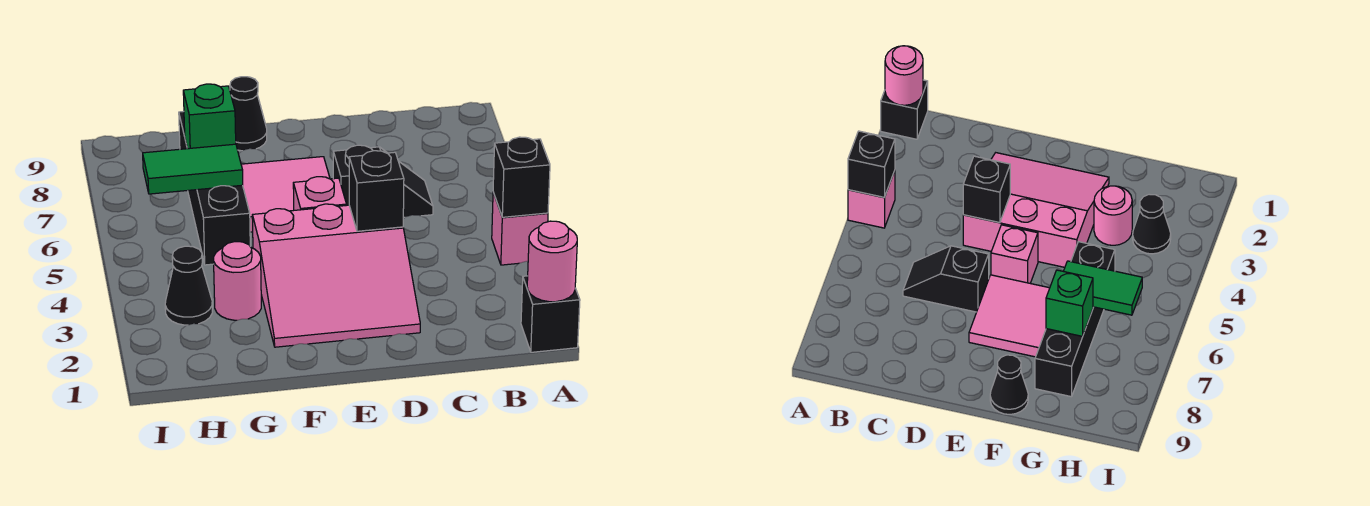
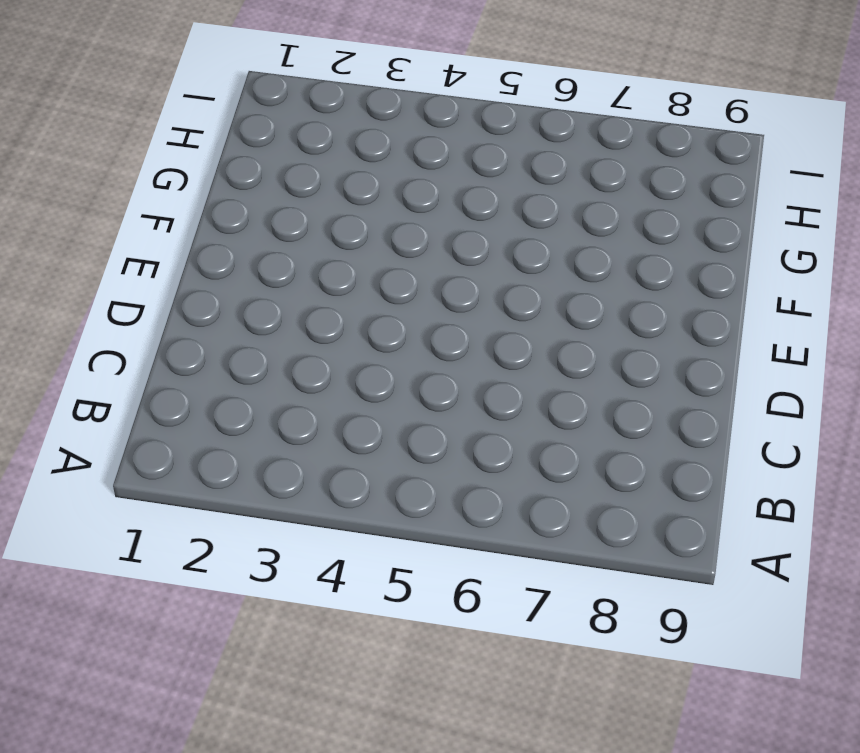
none -> black 1x1 brick [521,276,580,352]
none -> pink 1x1 brick [492,192,548,265]
none -> black 1x2 slope [333,145,433,218]

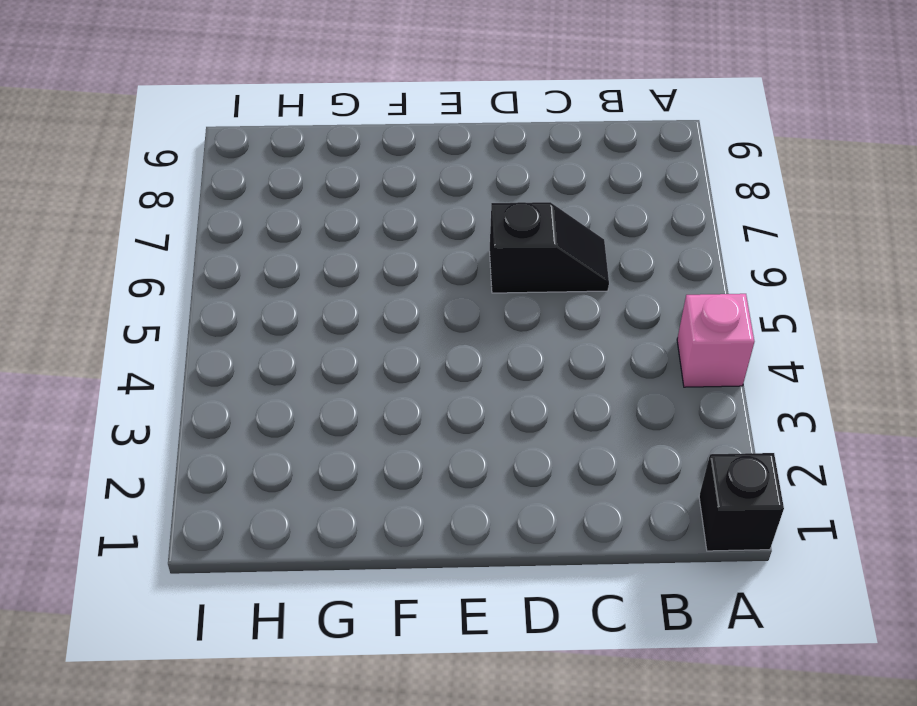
none -> pink 3x3 slope [252,204,420,347]
none -> pink 1x1 brick [293,177,347,210]
none -> pink 2x2 tile [241,157,330,232]

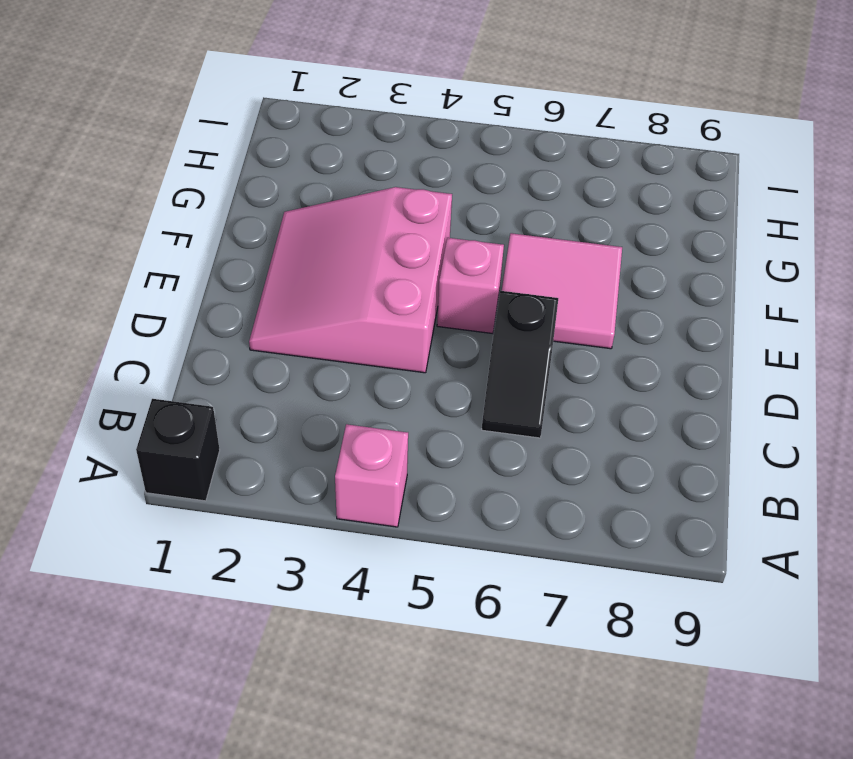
none -> black 1x1 cone [230,77,267,151]
none -> pink 1x1 round brick [214,242,261,320]
none -> black 1x4 brick [179,112,250,265]

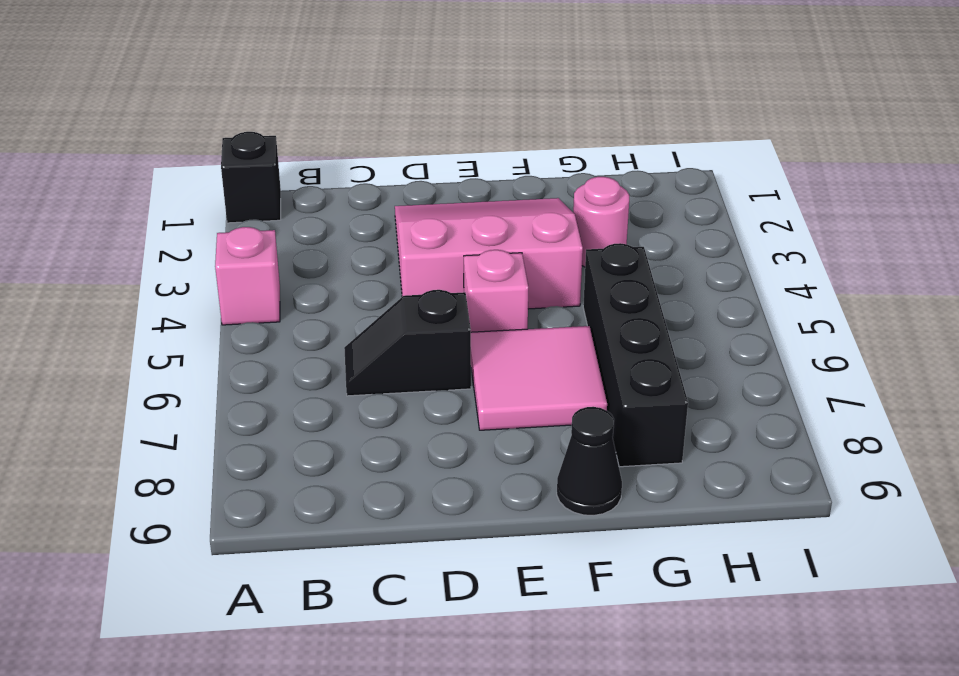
none -> black 1x1 cone [165,246,212,325]
none -> pink 1x1 round brick [527,221,577,302]
none -> black 1x1 brick [493,137,550,217]

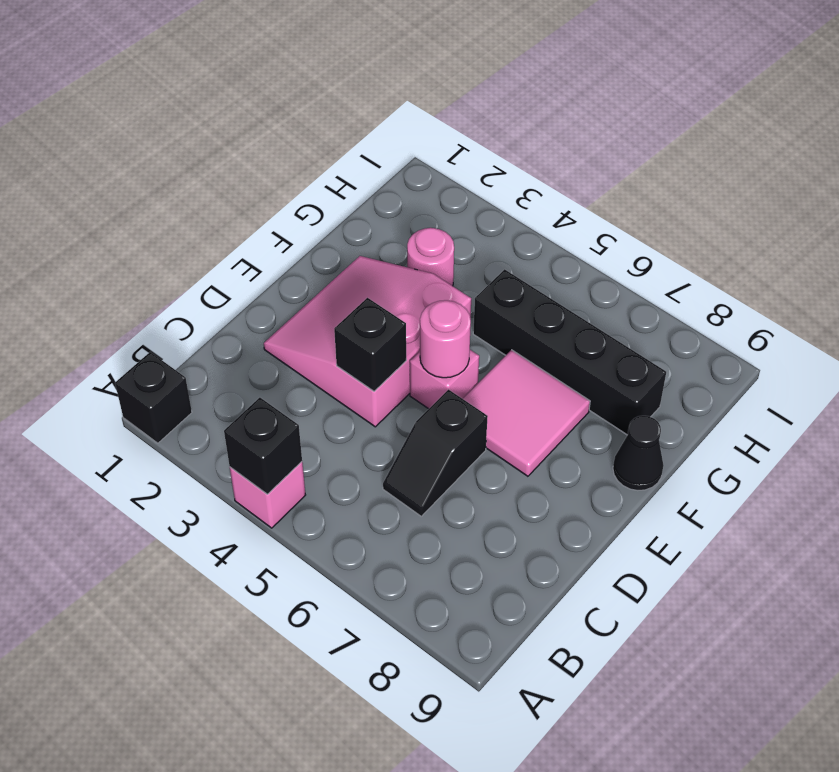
pink 1x1 round brick [420,300,471,378] -> pink 1x1 round brick moved to [527,221,577,302]
none -> black 1x1 cone [165,246,212,325]
none -> green 1x2 tile [143,144,243,194]
none -> green 1x1 brick [183,84,236,149]

